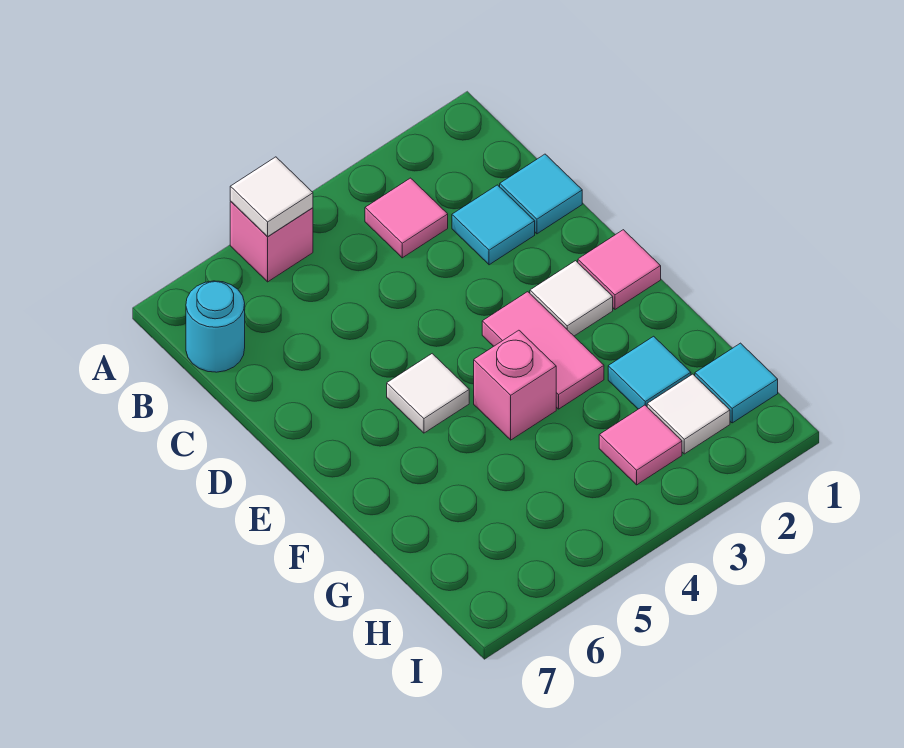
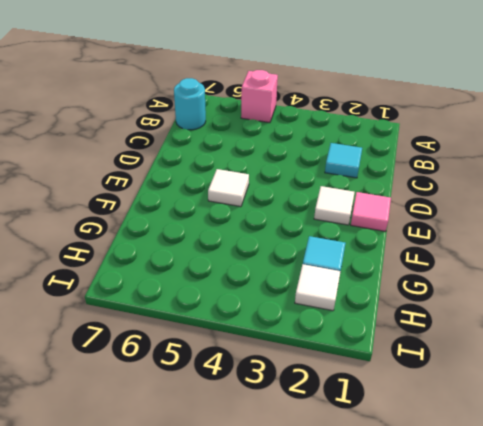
none -> pink 1x1 tile [365,178,448,258]
none -> cyan 1x1 tile [500,154,582,234]
none -> pink 1x2 tile [482,292,604,409]

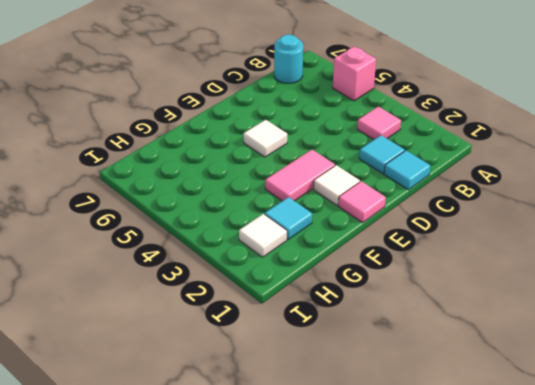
none -> pink 1x1 brick [474,330,556,440]
none -> cyan 1x1 tile [695,343,778,423]
none -> pink 1x1 tile [599,405,682,485]

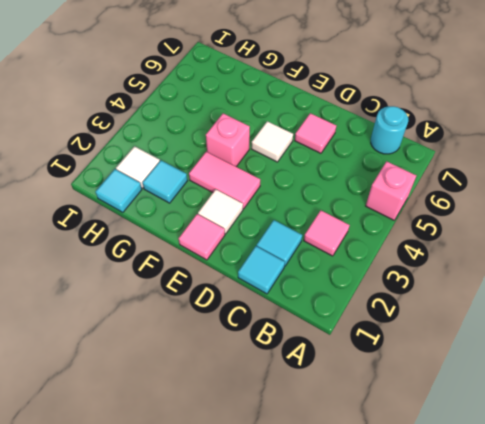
pink 1x1 tile [295,113,336,153] -> pink 1x1 tile moved to [599,405,682,485]
none -> white 1x1 tile [230,157,313,236]

